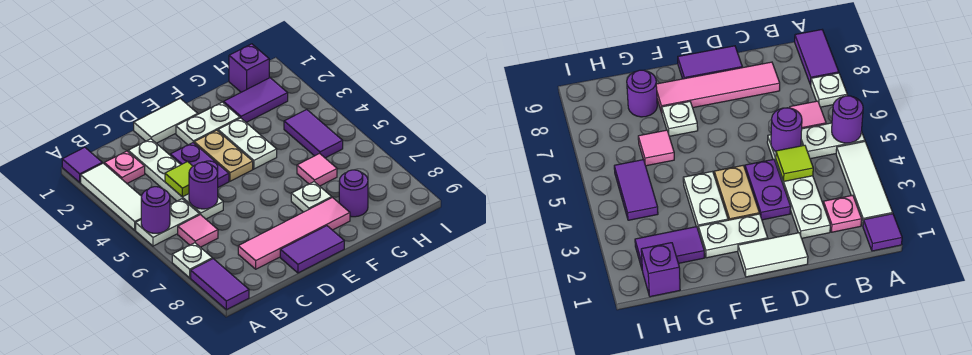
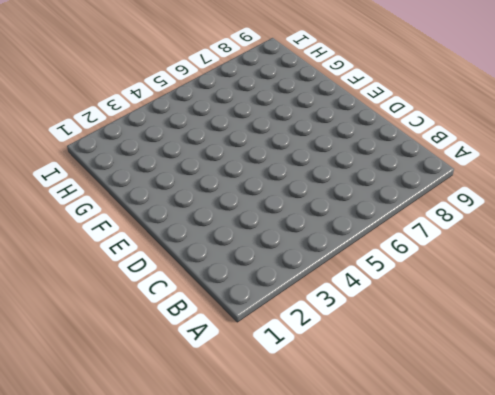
none -> purple 1x1 tile [62,147,102,182]
none -> white 1x3 tile [81,163,142,230]
none -> white 1x2 plate [136,199,200,246]

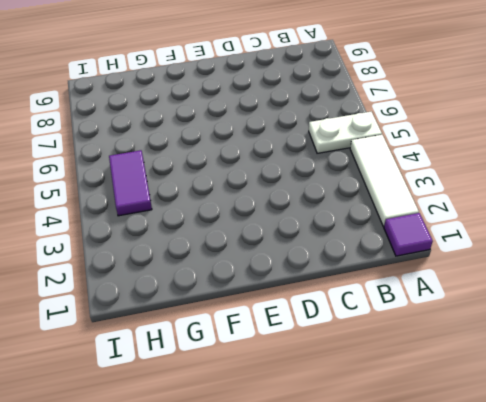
none -> white 1x1 plate [172,243,212,278]
none -> purple 1x2 tile [191,259,249,310]
none -> pink 1x1 plate [104,151,145,183]

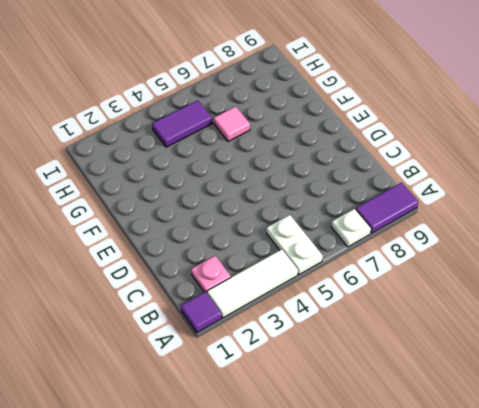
none -> pink 1x1 tile [178,215,218,247]
none -> white 1x4 plate [128,139,223,219]
none -> pink 1x4 tile [238,198,350,269]

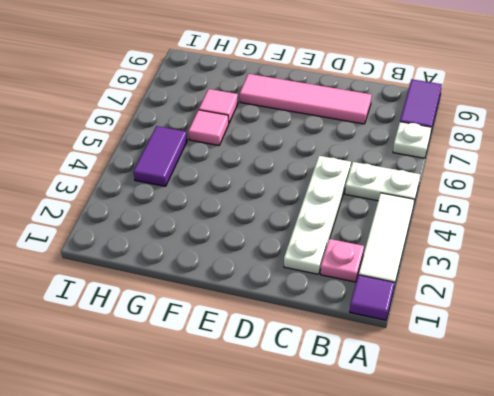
pink 1x1 tile [199,89,238,123] -> pink 1x1 tile moved to [178,215,218,247]
none -> white 1x2 tile [134,99,198,143]
none -> purple 1x2 plate [170,143,229,187]
none -> purple 1x2 tile [280,226,344,273]

